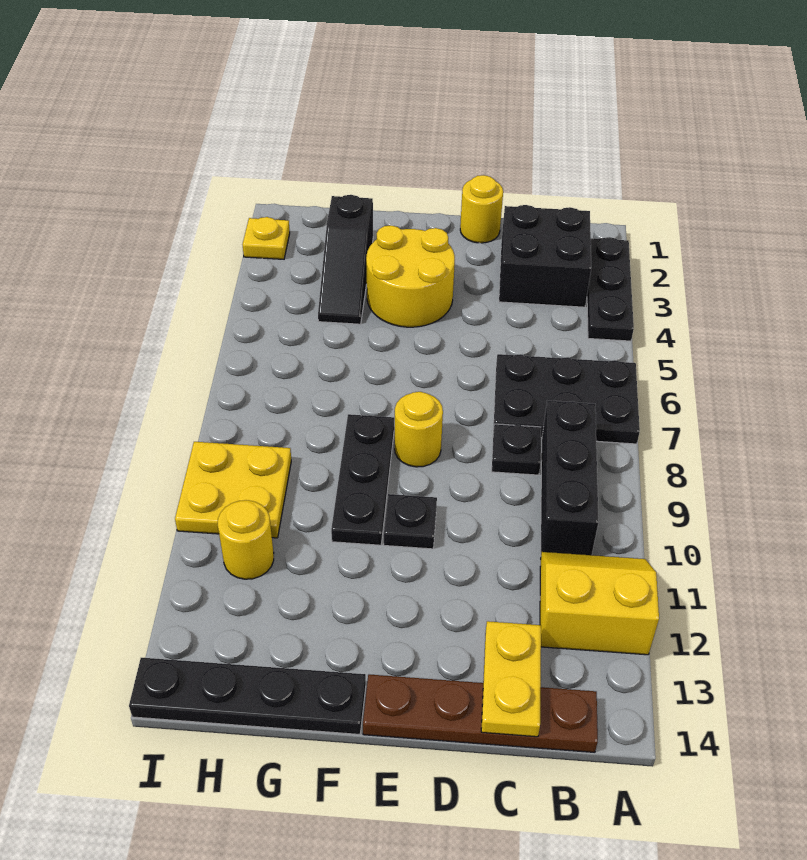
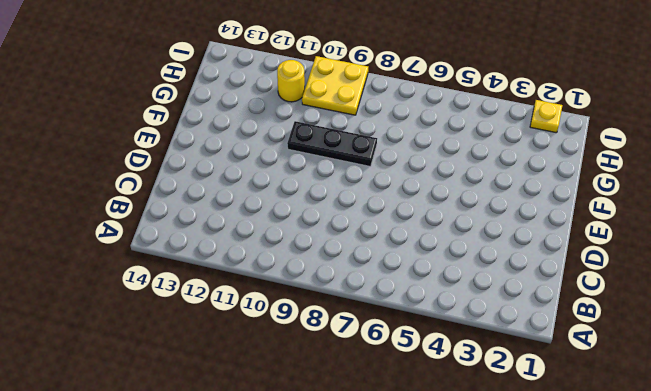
none -> black 1x3 plate [587,237,634,341]
none -> black 2x3 plate [493,354,640,444]
none -> yellow 2x2 slope [540,552,659,655]

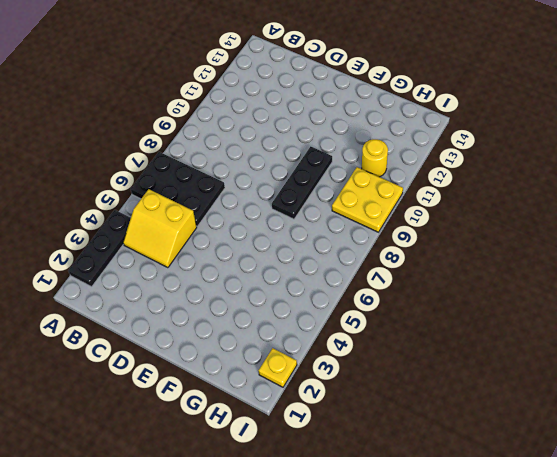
yellow 2x2 slope [123,189,197,268] -> yellow 2x2 slope moved to [540,552,659,655]
none -> black 2x2 brick [499,205,591,307]
none -> black 1x3 brick [541,401,599,555]
none -> brown 1x4 plate [363,674,598,752]

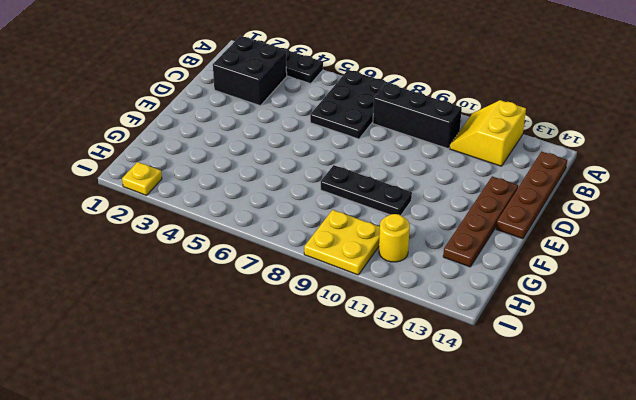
brown 1x4 plate [443,176,518,267] -> none
none -> black 1x1 plate [492,424,541,475]
none -> yellow 1x1 round brick [460,175,503,243]
none -> yellow 2x2 round brick [366,225,455,327]

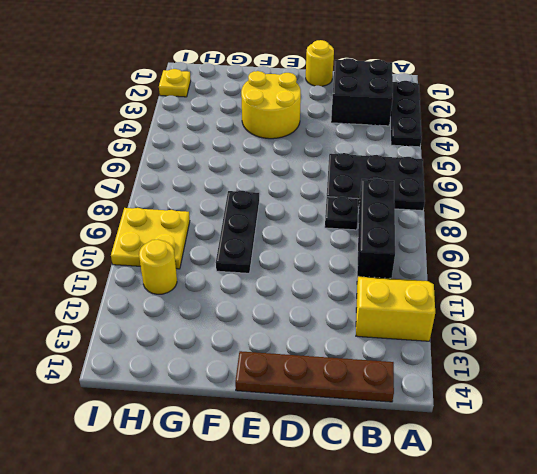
none -> yellow 1x1 round brick [395,392,443,467]
none -> black 1x1 plate [384,494,437,549]
none -> black 1x4 plate [129,658,366,735]

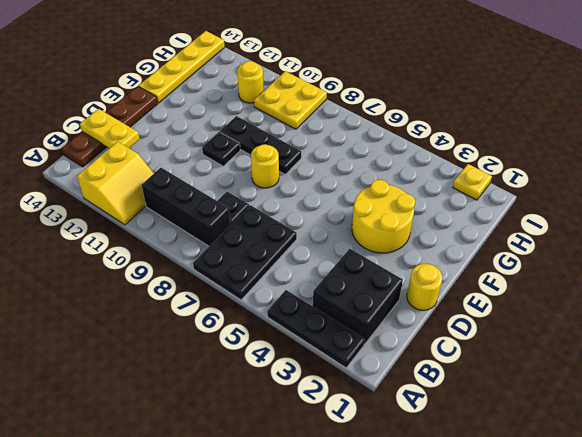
yellow 1x4 plate [139,31,225,103] -> black 1x4 plate [129,658,366,735]
none -> black 1x3 slope [318,195,373,324]

